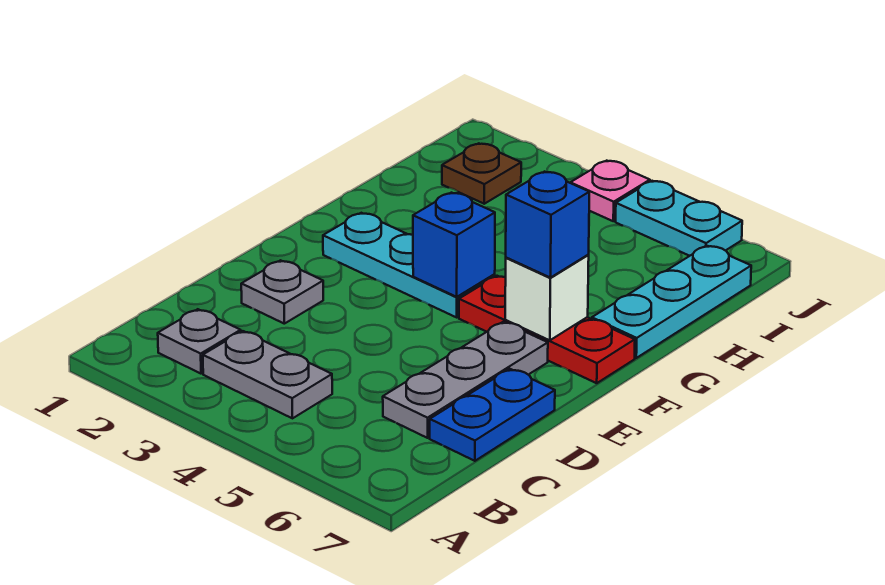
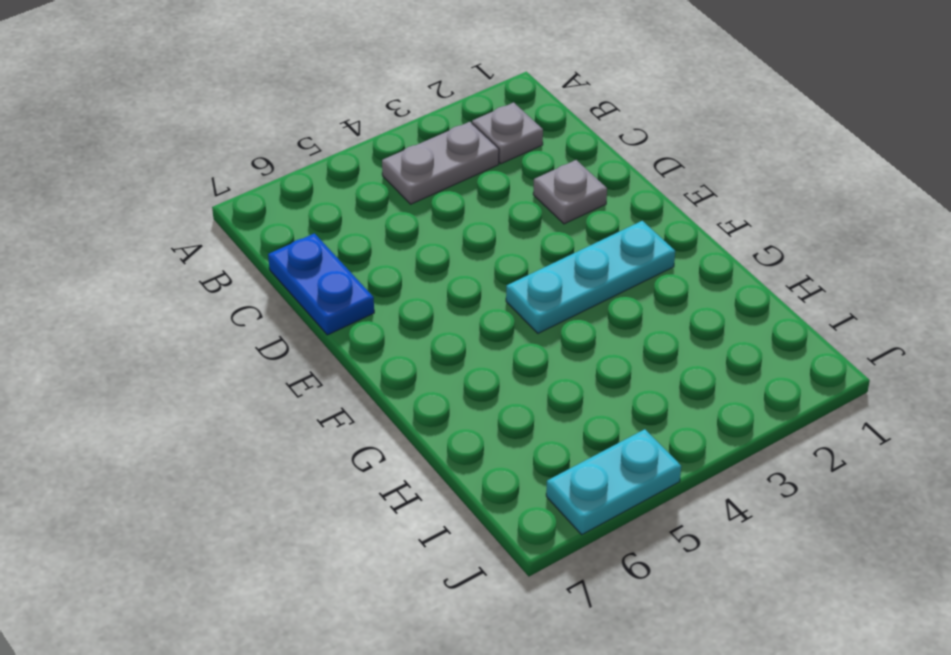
none -> grey 1x3 plate [383,322,548,438]
none -> red 1x3 plate [459,276,635,383]
none -> cyan 1x3 plate [592,246,751,358]

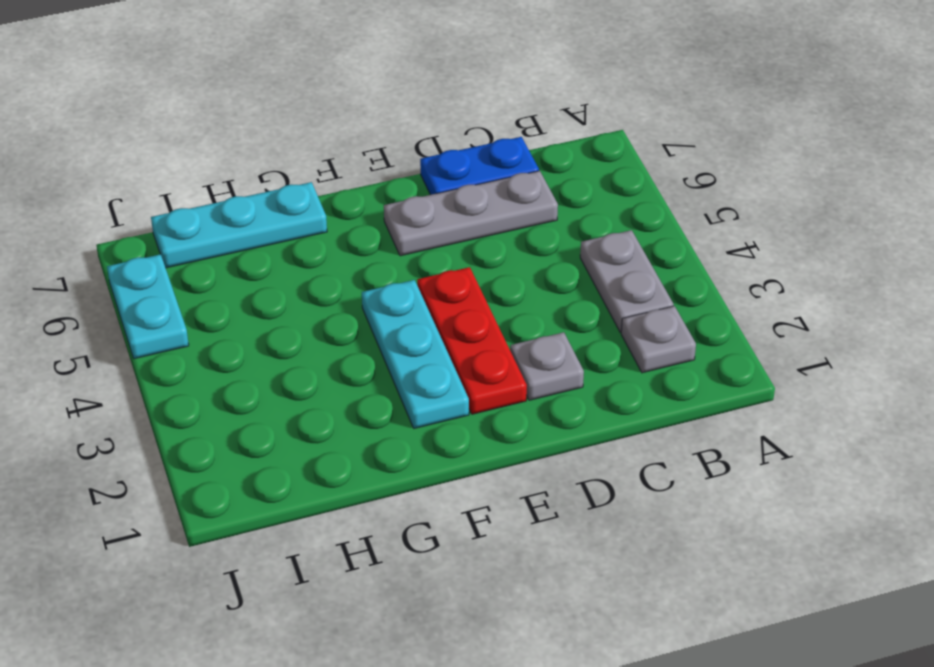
red 1x3 plate [417,267,527,414] -> red 1x3 plate moved to [459,276,635,383]
none -> brown 1x1 plate [442,143,521,204]
none -> pink 1x1 plate [571,161,650,221]
none -> blue 1x1 brick [413,193,495,297]

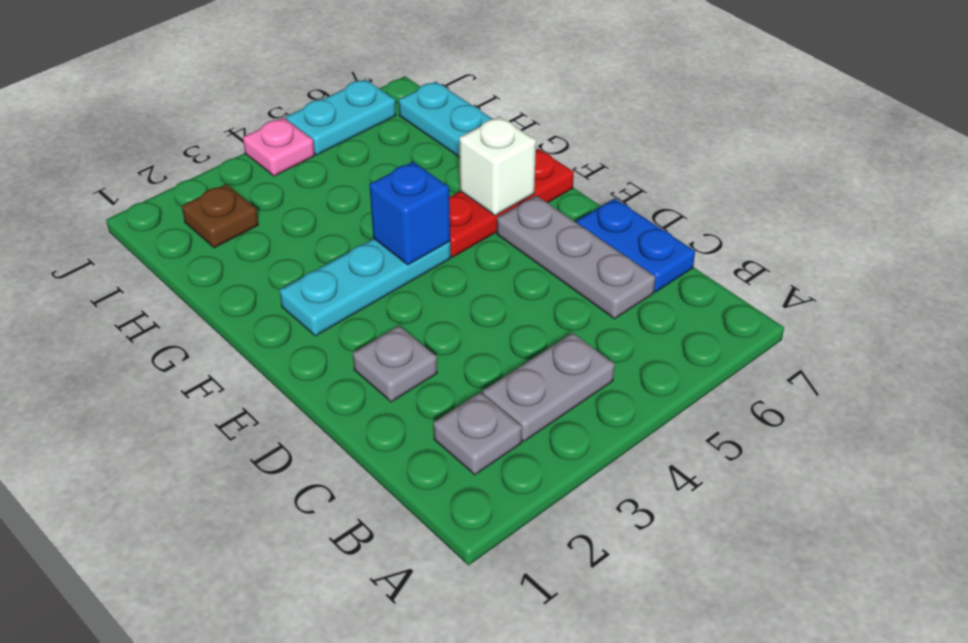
none -> blue 1x1 brick [506,172,589,278]

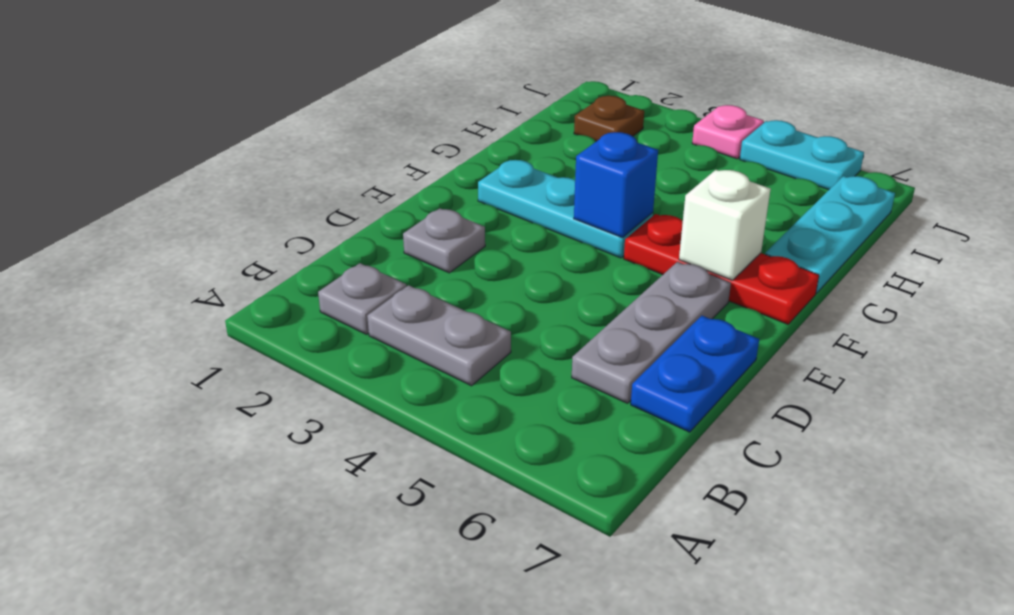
none -> blue 1x1 brick [506,172,589,278]

